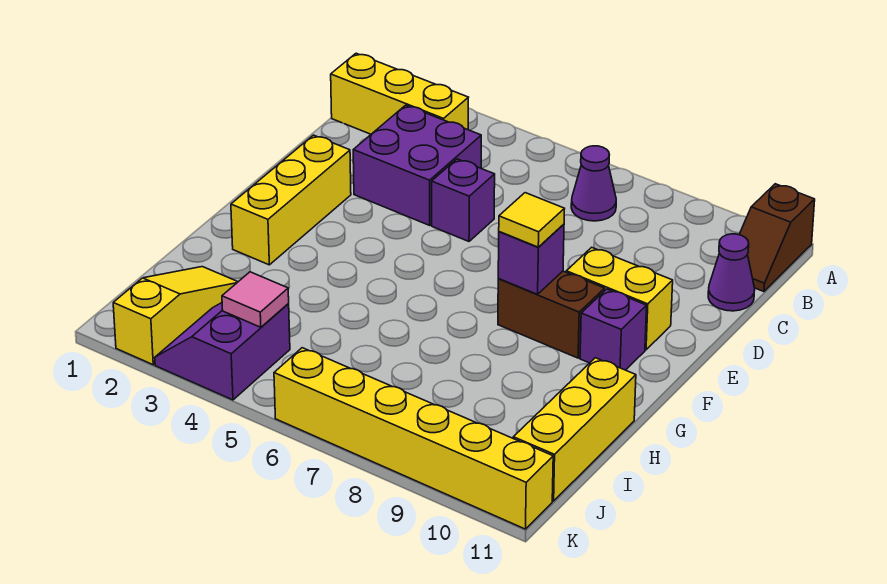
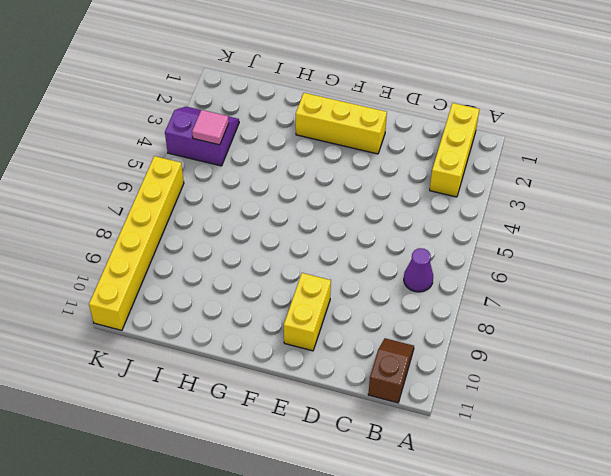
brown 1x2 slope [368,338,414,403] -> brown 1x2 slope turned to [739,184,815,292]
none -> purple 2x2 brick [353,105,481,225]
none -> purple 1x1 cone [708,234,755,311]
none -> purple 1x1 brick [432,159,495,241]

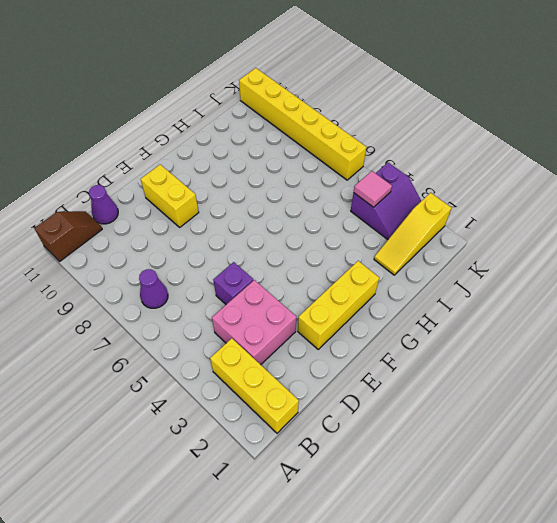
pink 2x2 brick [212,280,296,365] -> purple 2x2 brick [353,105,481,225]
none -> brown 1x2 brick [498,271,605,358]
none -> purple 1x1 brick [580,289,647,370]
none -> yellow 1x3 brick [513,358,636,501]

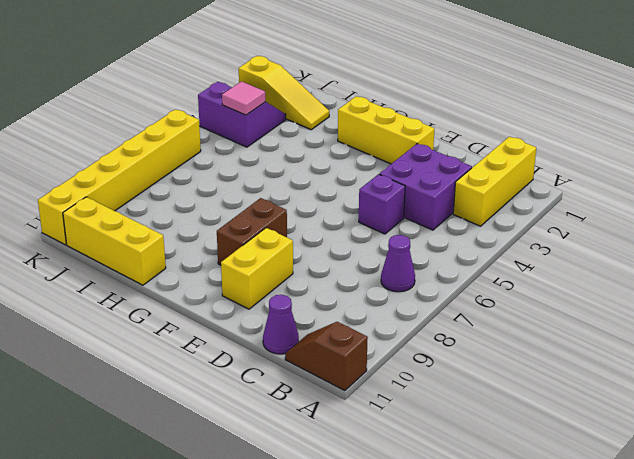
none -> purple 1x1 brick [580,289,647,370]
none -> purple 1x1 brick [498,224,564,294]
none -> yellow 1x1 tile [499,193,564,247]

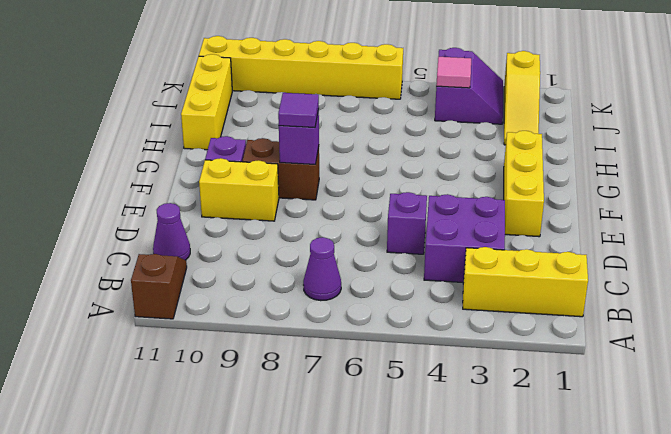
purple 1x1 tile [278,93,319,127] -> yellow 1x1 tile [499,193,564,247]

